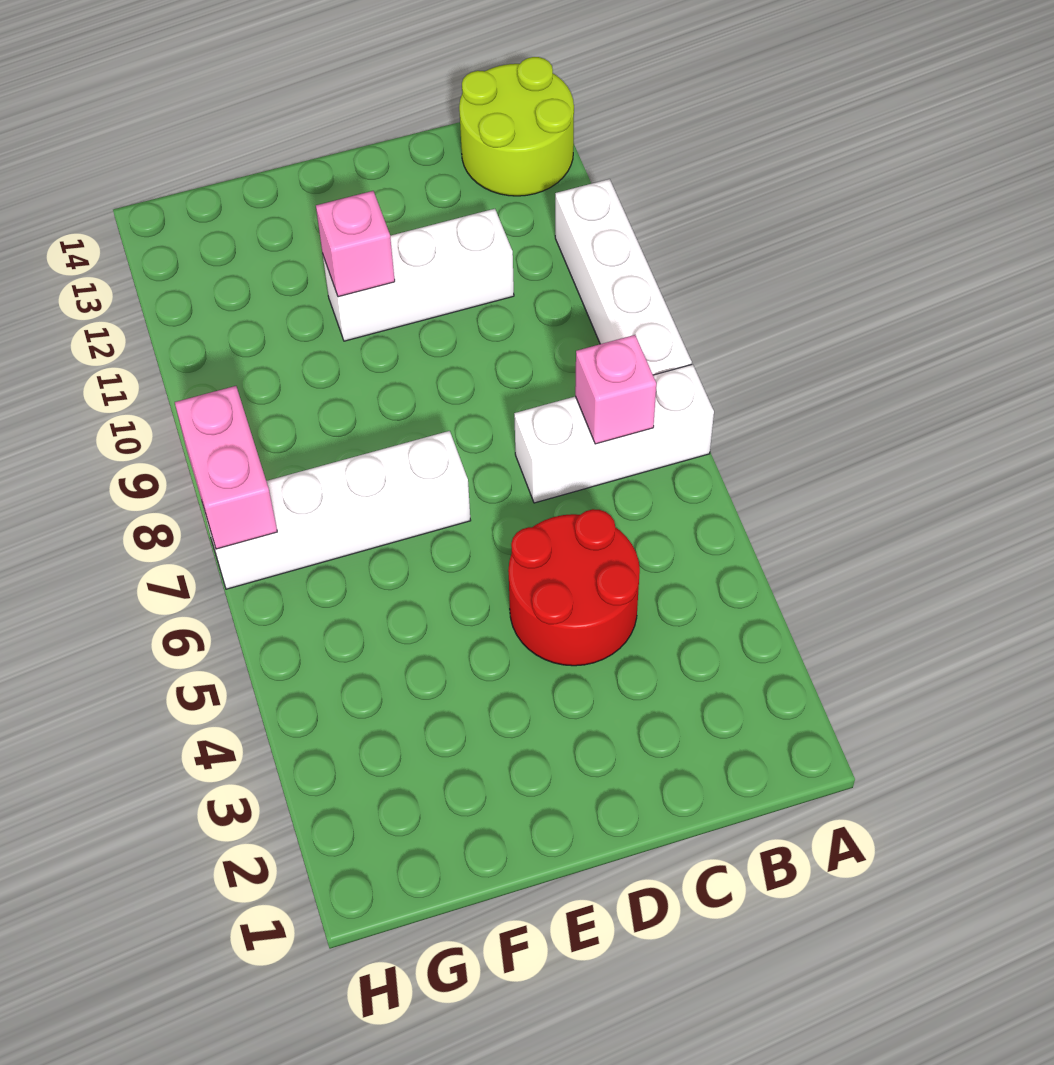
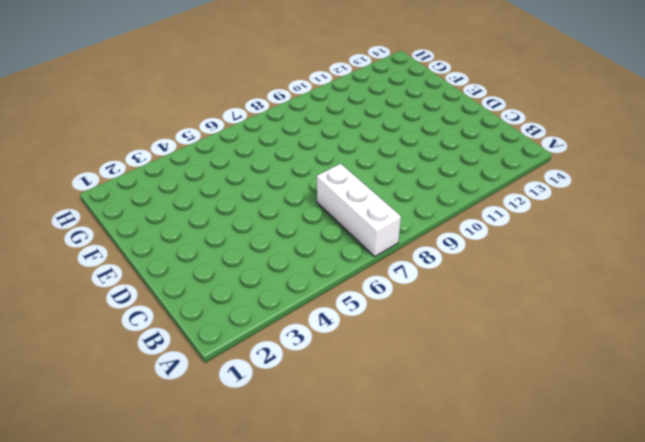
none -> white 1x4 brick [555,179,692,375]
none -> lime 2x2 round brick [459,57,574,196]

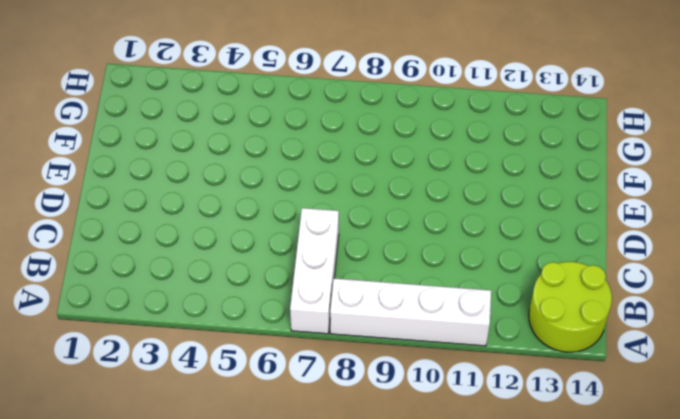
none -> red 2x2 round brick [508,509,640,666]
none -> white 1x3 brick [323,209,514,341]

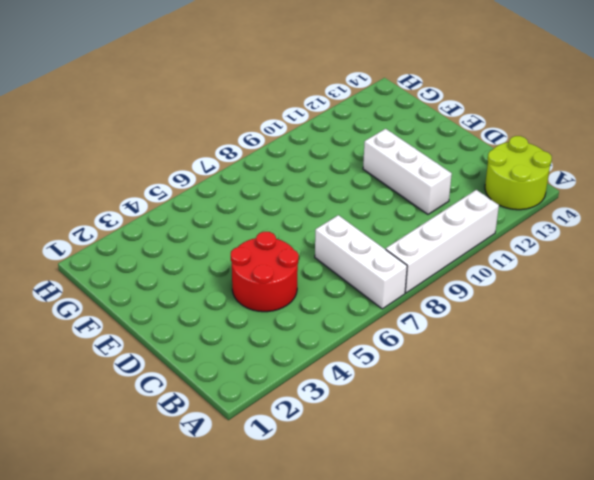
none -> white 1x4 brick [203,431,471,589]
none -> pink 1x1 brick [575,335,656,444]

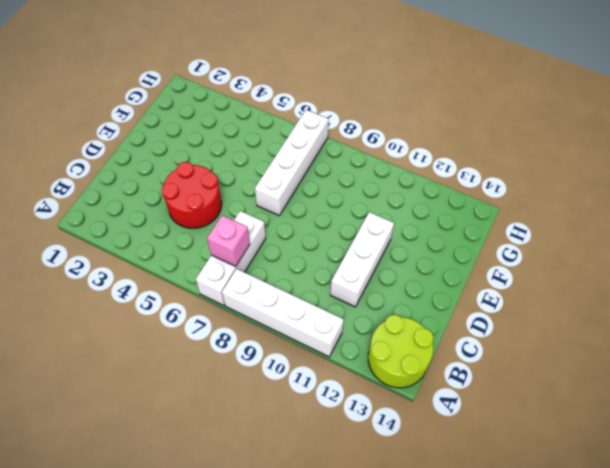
none -> pink 1x1 brick [316,191,395,297]
none -> pink 1x2 brick [175,386,277,549]

